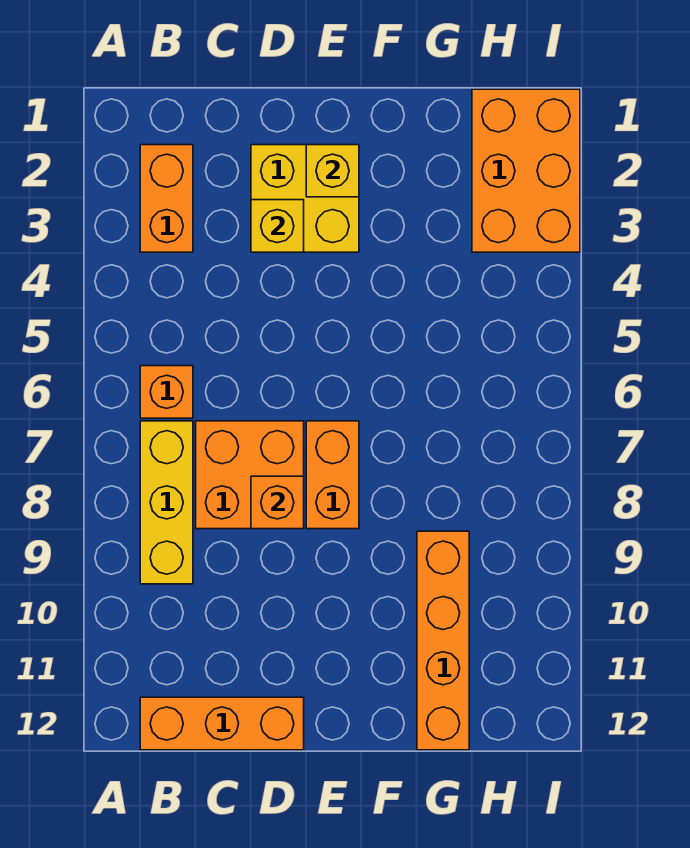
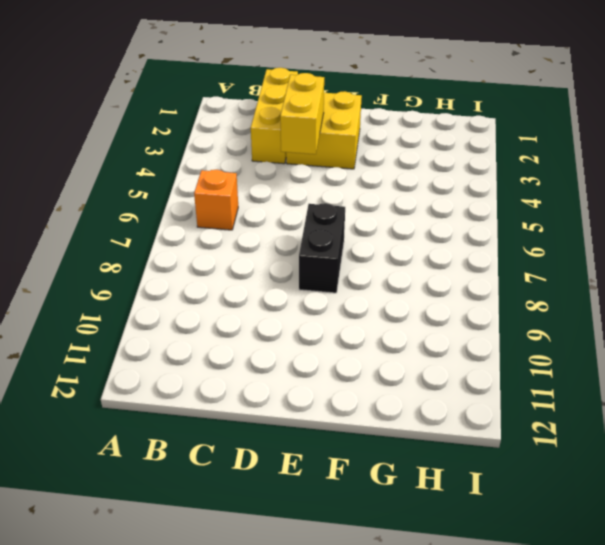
yellow 1x3 brick [251,68,298,164] -> yellow 1x3 brick moved to [140,421,193,584]
yellow 1x2 brick [280,73,324,154] -> yellow 1x1 brick [251,200,304,252]
black 1x2 brick [299,203,345,293] -> orange 1x2 brick [306,421,359,529]
none -> orange 1x2 brick [140,145,193,252]
none -> orange 1x3 brick [140,697,304,750]
none -> orange 2x2 brick [196,421,304,529]

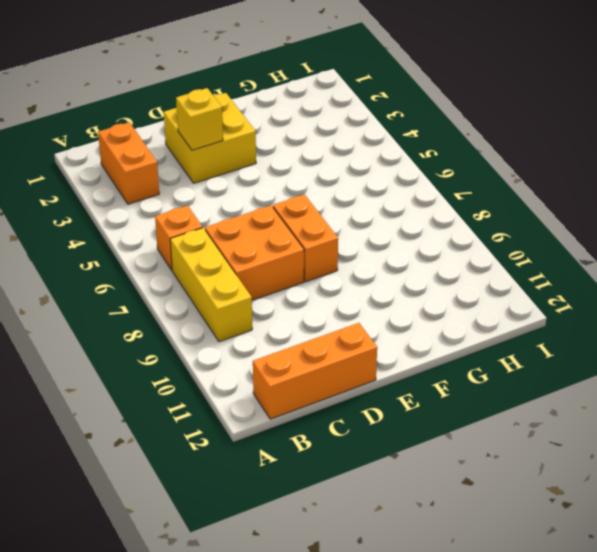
none -> orange 1x4 brick [417,531,469,750]
none -> orange 2x3 brick [472,89,580,252]
none -> orange 1x1 brick [251,476,304,529]

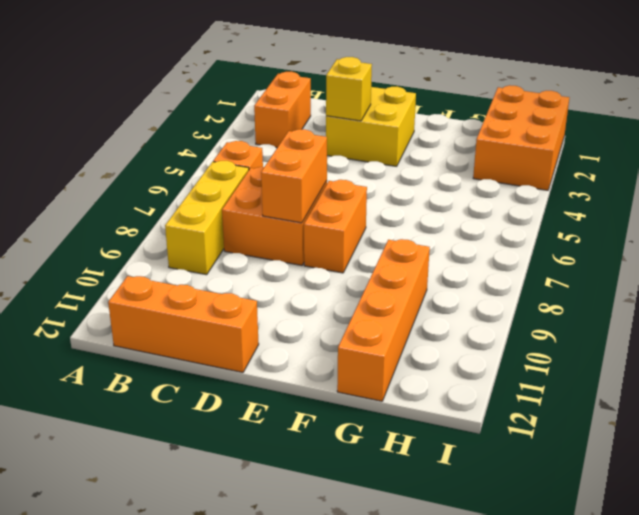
orange 1x2 brick [261,129,327,223] -> orange 1x1 brick [251,476,304,529]
none -> yellow 1x1 brick [306,145,359,197]

